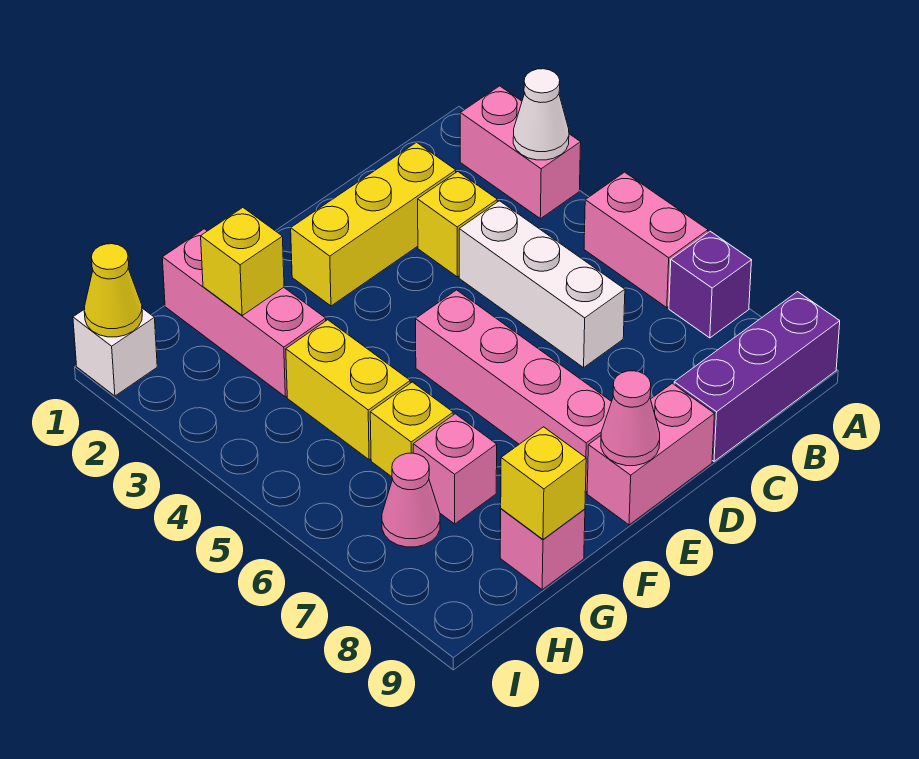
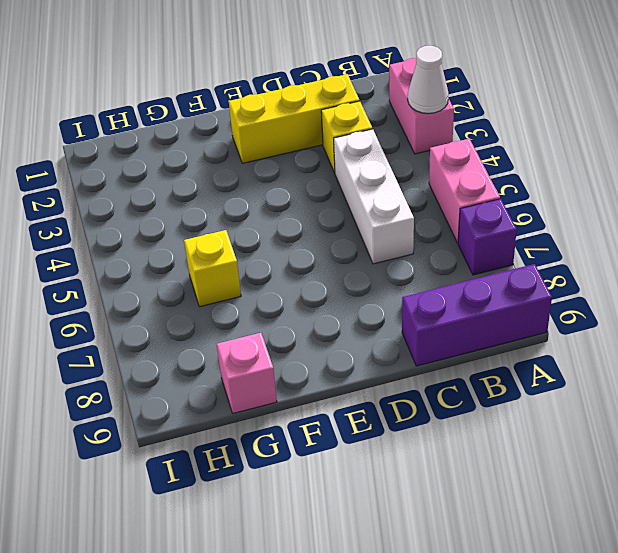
none -> pink 1x2 brick [587,383,714,525]
none -> pink 1x4 brick [416,290,612,493]
none -> pink 1x3 brick [162,229,326,397]

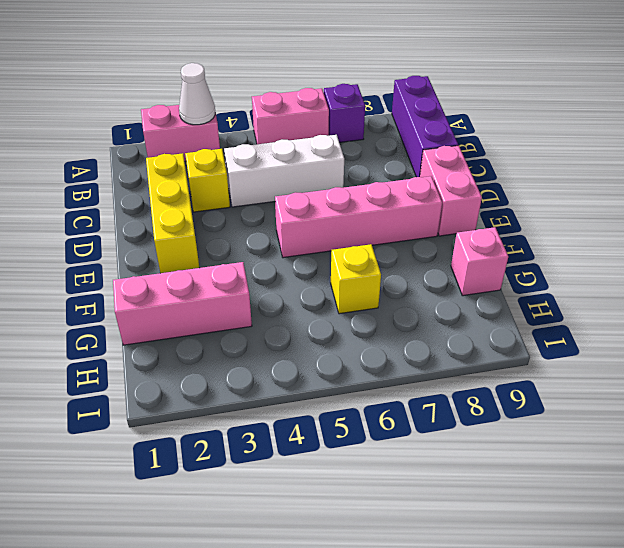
none -> yellow 1x2 brick [286,320,410,460]
none -> pink 1x1 brick [413,414,497,524]
none -> pink 1x1 cone [382,453,440,547]

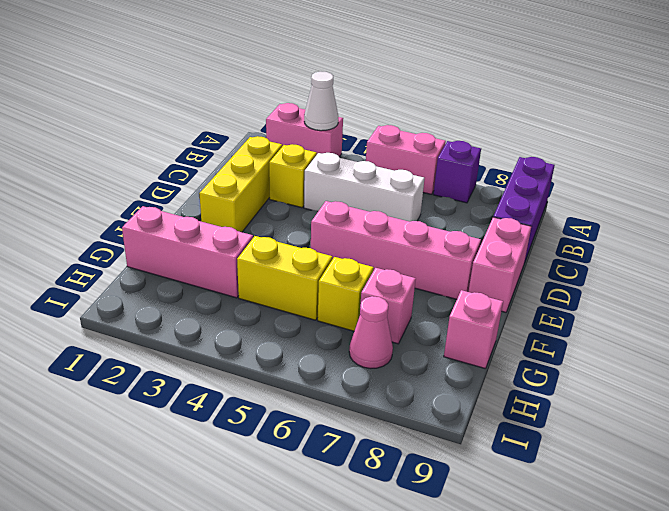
none -> white 1x1 brick [73,308,157,396]
none -> pink 1x1 cone [601,371,660,466]
none -> yellow 1x1 brick [201,208,284,315]

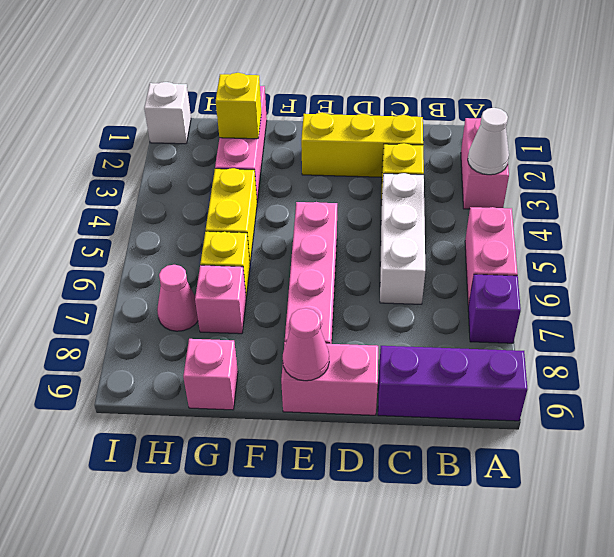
none -> yellow 1x1 brick [501,427,586,539]
none -> yellow 1x1 cone [84,244,142,337]

